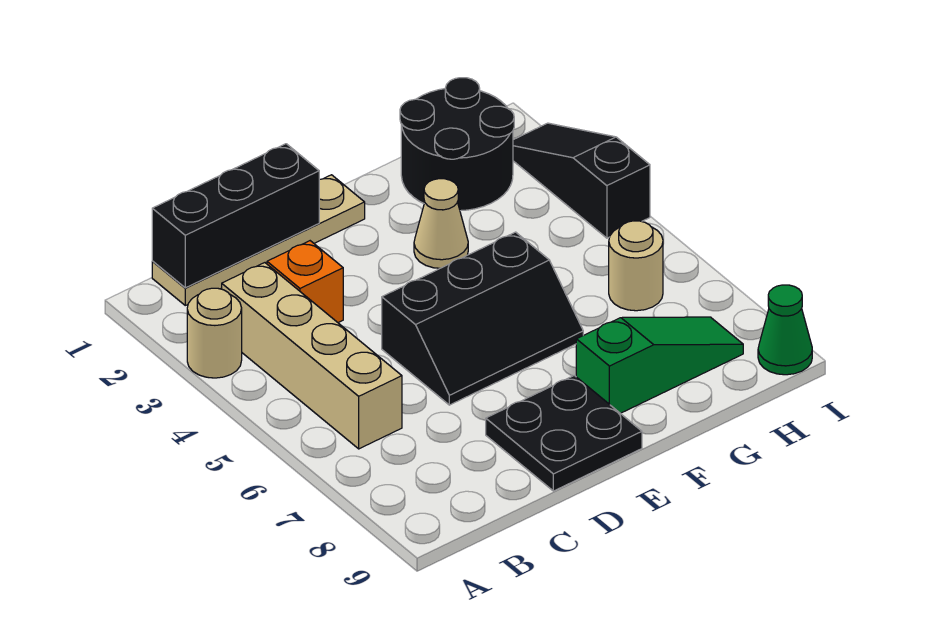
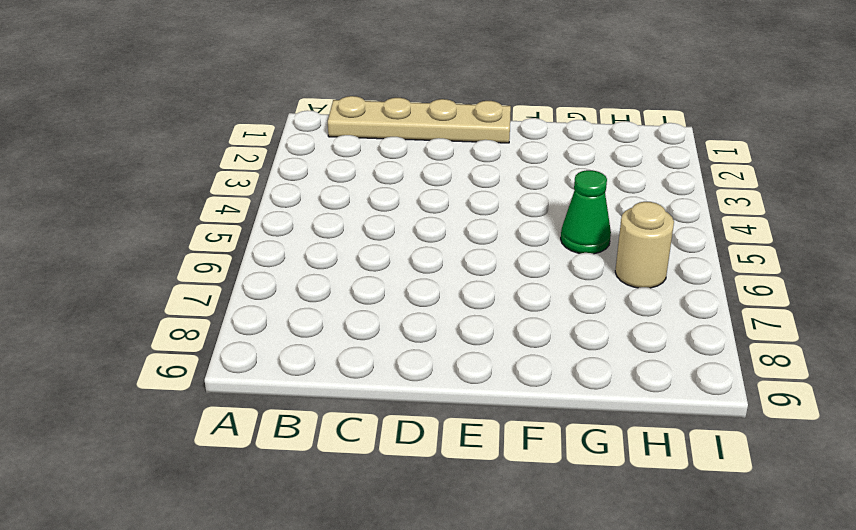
green 1x1 cone [561,170,611,254] -> green 1x1 cone moved to [758,285,812,375]
none -> tan 1x1 round brick [187,288,242,378]
none -> tan 1x4 brick [222,263,402,449]
none -> orange 1x1 brick [267,241,343,323]

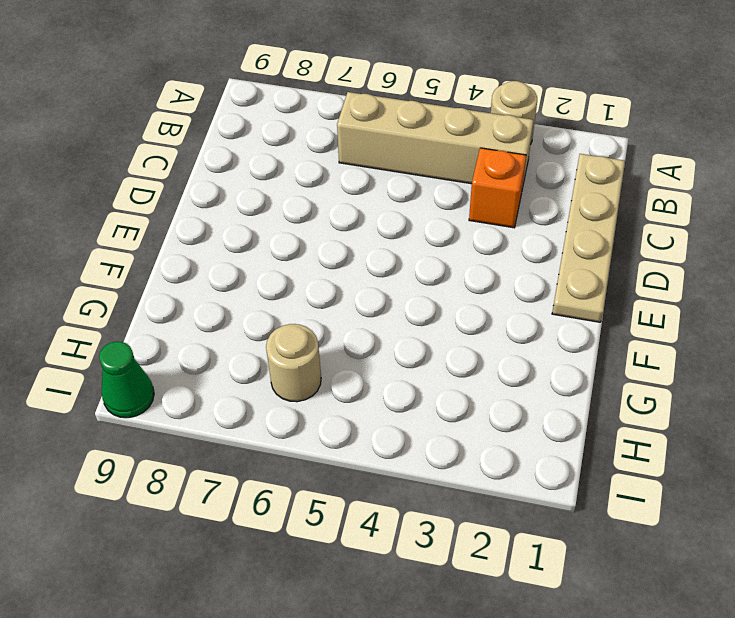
none -> black 2x3 slope [382,232,583,405]
none -> black 2x2 plate [486,376,642,491]
none -> tan 1x1 cone [414,179,468,268]

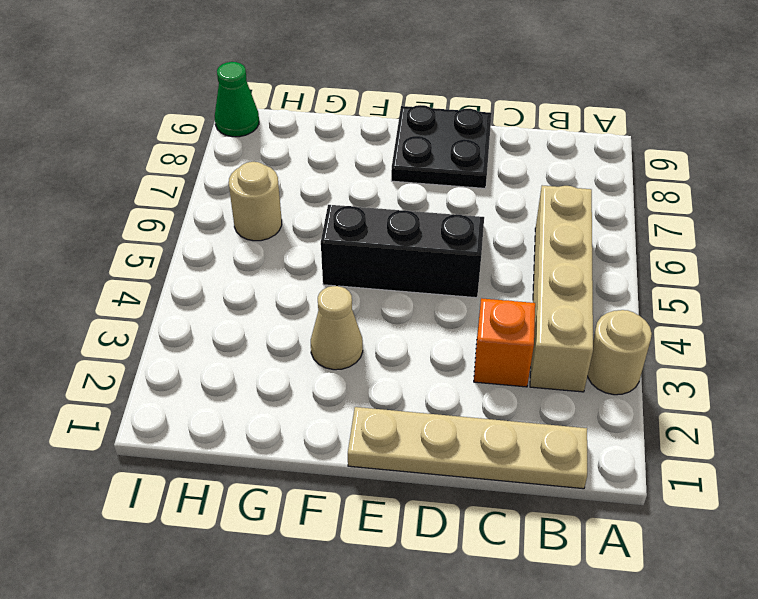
none -> green 1x3 slope [576,317,743,413]
none -> black 2x2 round brick [400,78,514,211]
none -> black 1x3 slope [513,123,650,238]

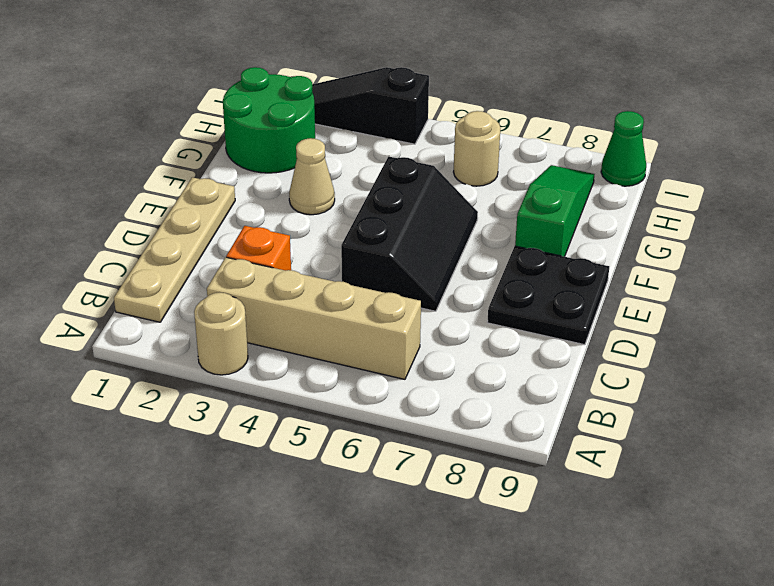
green 2x2 round brick [223,67,315,173] -> black 2x2 round brick [400,78,514,211]
none -> black 1x3 brick [152,144,319,288]

